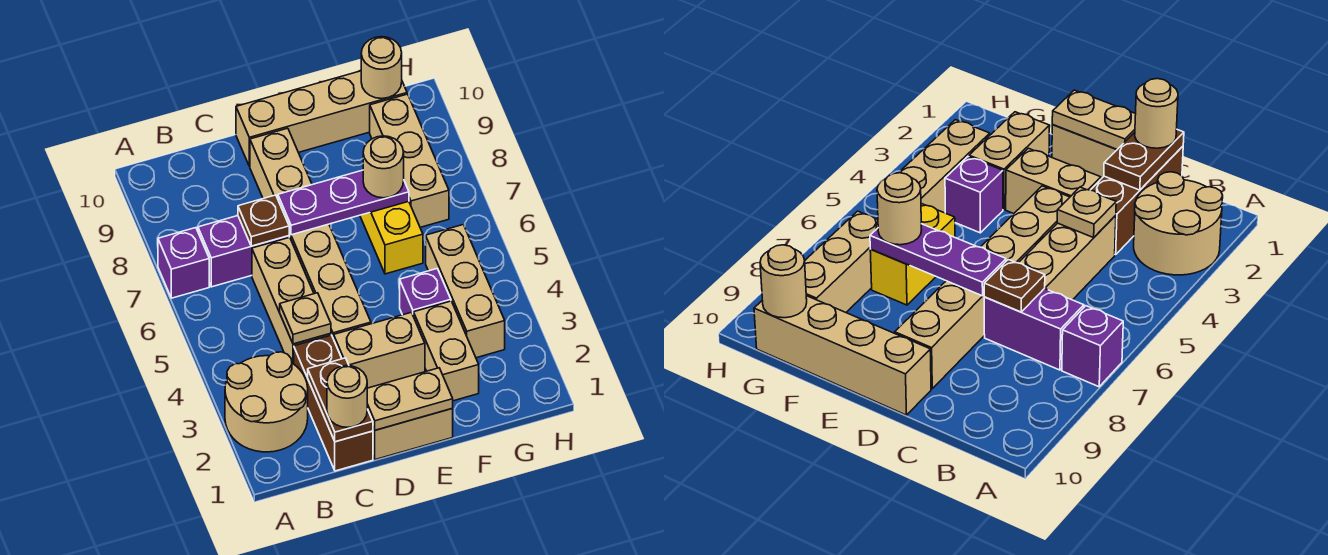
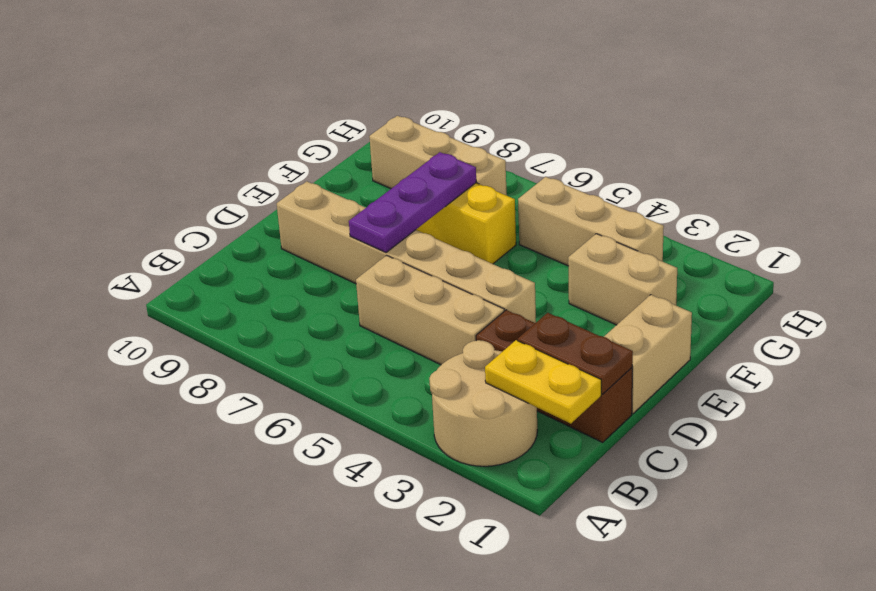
yellow 1x2 plate [485,340,601,424] -> none
none -> purple 1x1 brick [158,228,209,298]
none -> purple 1x2 brick [198,216,289,287]
none -> tan 1x2 brick [334,313,425,388]

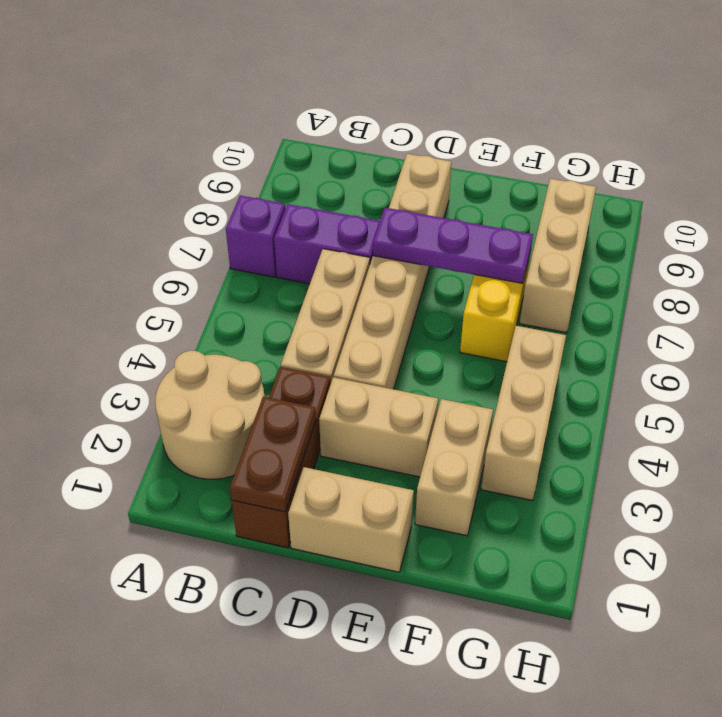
none -> tan 1x4 brick [236,71,407,166]
none -> purple 1x1 brick [400,269,451,315]
none -> tan 1x1 plate [280,293,331,344]

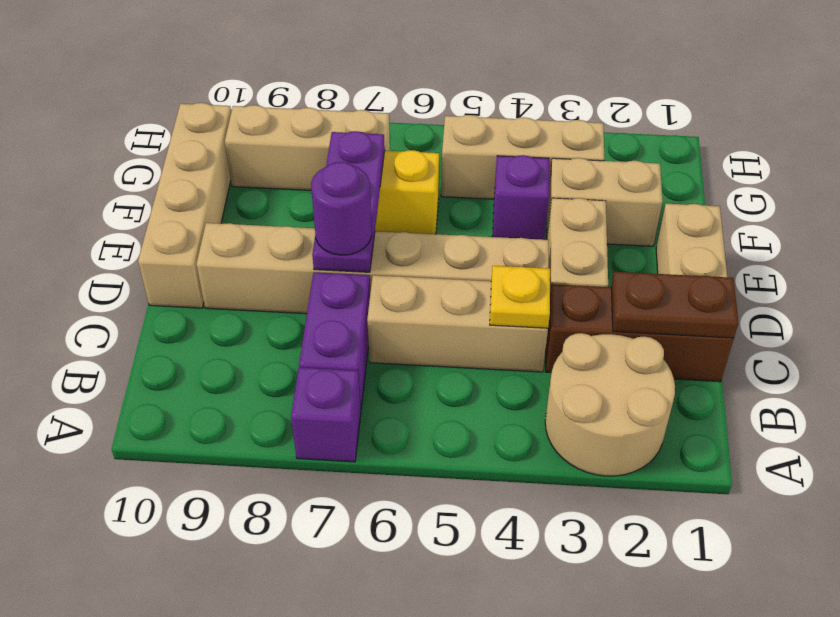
yellow 1x1 plate [490,266,550,328] -> tan 1x1 plate [280,293,331,344]
purple 1x1 round brick [311,162,372,255] -> none
none -> brown 1x1 plate [238,195,289,246]
none -> tan 1x2 plate [367,368,453,430]
none -> tan 1x1 round brick [361,37,402,99]

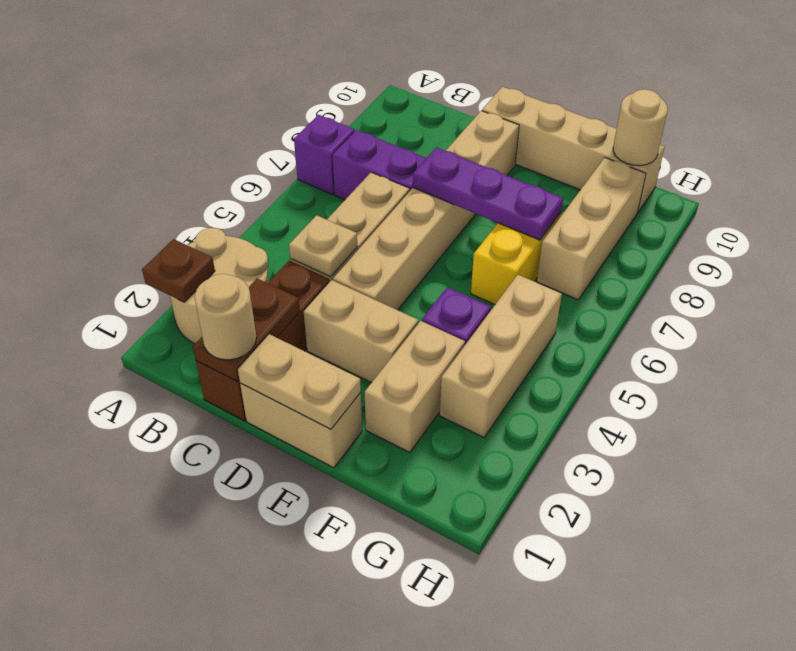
brown 1x1 plate [142,239,215,302] -> brown 1x1 plate moved to [238,195,289,246]
none -> tan 1x1 round brick [363,136,404,198]

